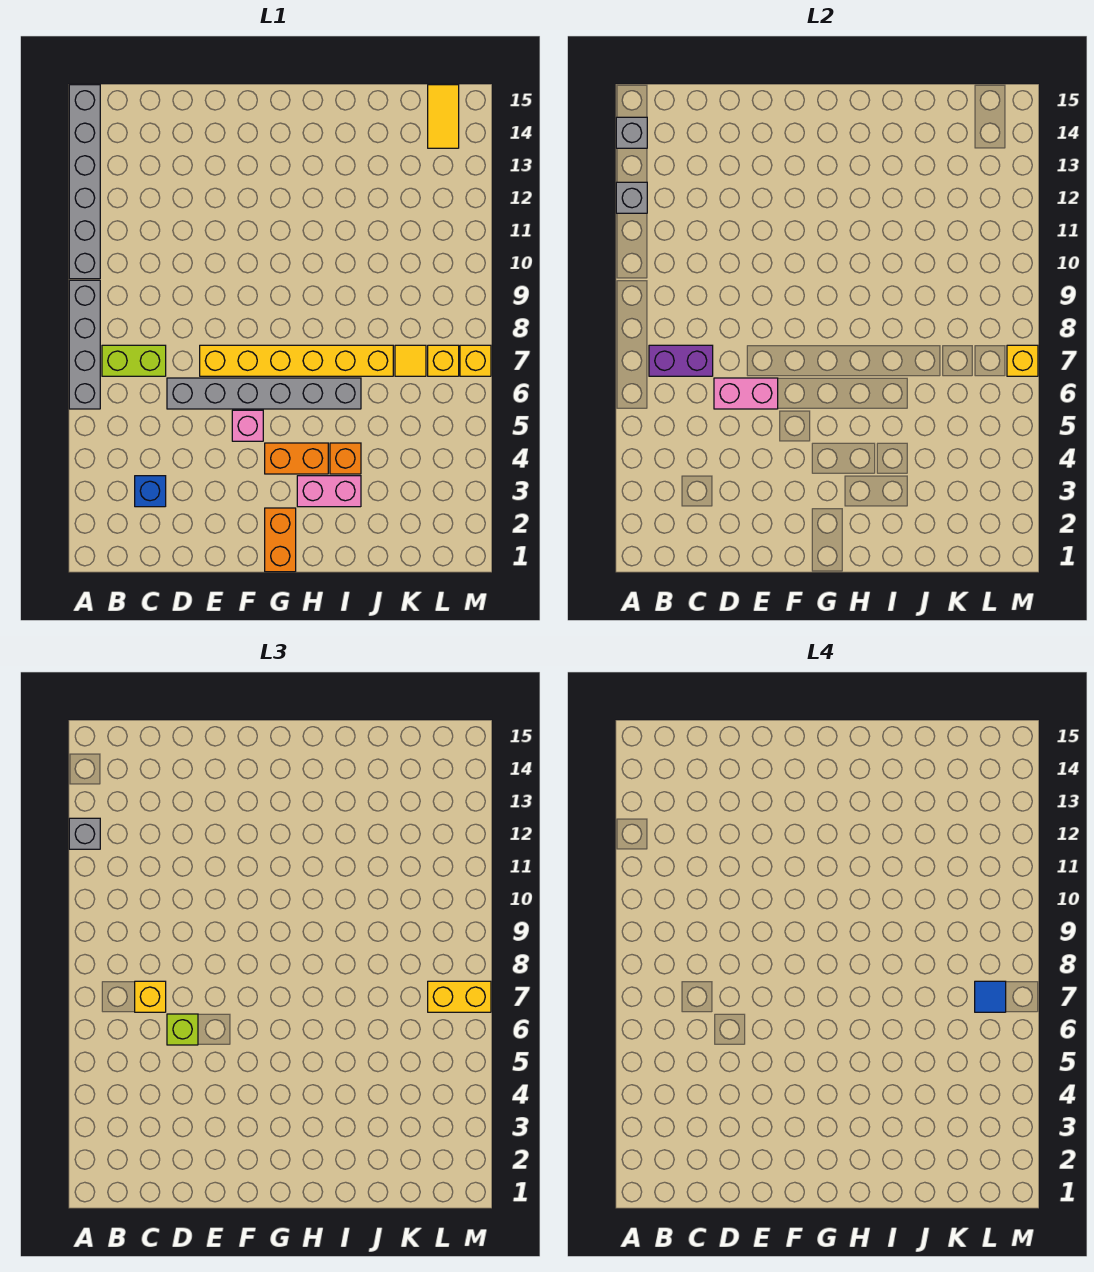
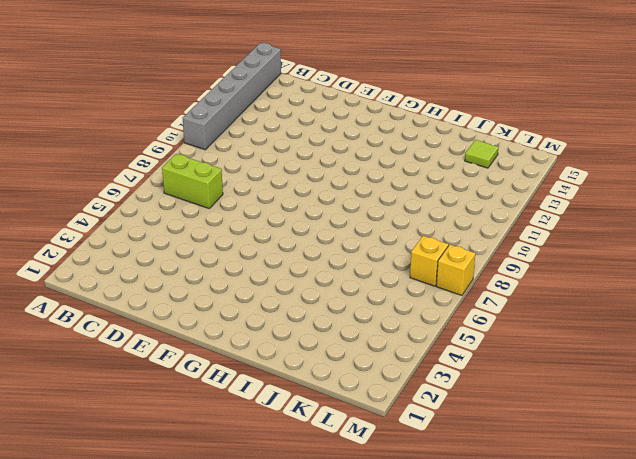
lime 1x1 tile [465,140,498,168] -> none
none -> grey 1x4 brick [69,280,100,409]
none -> blue 1x1 brick [135,476,166,507]
none -> grey 1x6 brick [167,378,361,409]

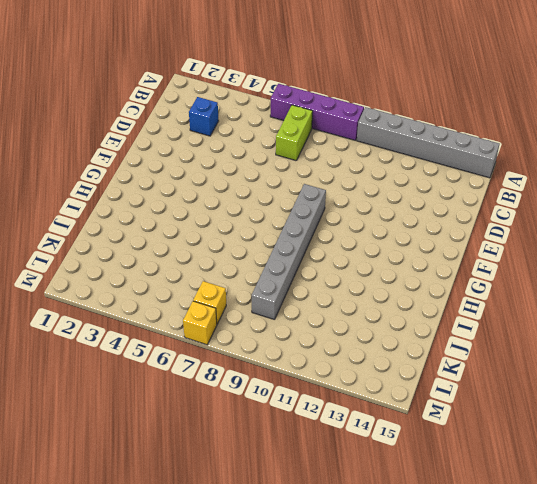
purple 1x4 brick [270,84,364,140] -> grey 1x4 brick [69,280,100,409]
grey 1x6 brick [252,184,326,320] -> grey 1x6 brick moved to [167,378,361,409]
none -> yellow 1x6 brick [200,345,393,376]
none -> pink 1x1 brick [232,410,263,441]
none -> orange 1x2 brick [265,508,296,572]

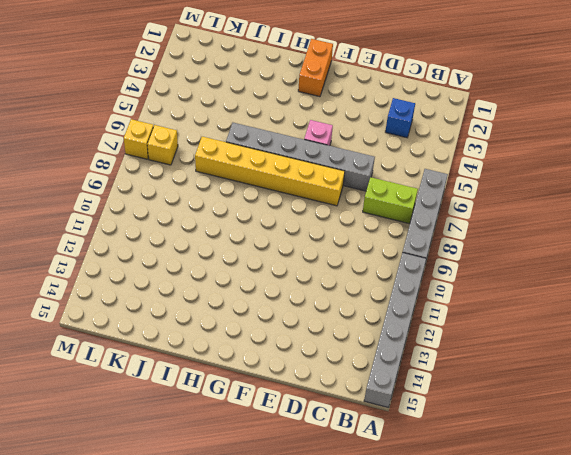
none -> orange 1x2 brick [265,443,328,474]
none -> pink 1x2 brick [297,476,361,507]
none -> orange 1x1 brick [330,443,361,474]

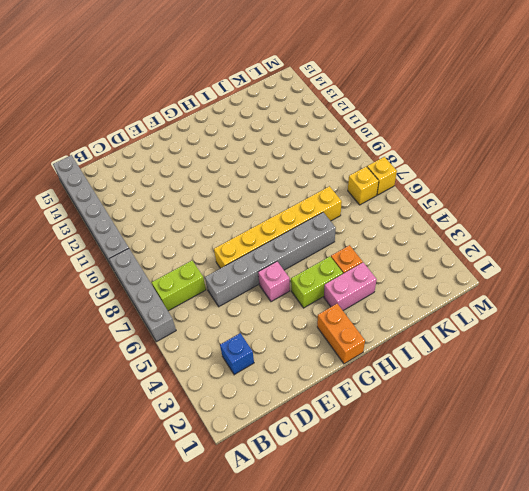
lime 1x2 brick [291,256,343,308] -> orange 1x2 brick [265,443,328,474]
none -> yellow 1x1 tile [395,345,426,376]
none -> yellow 1x2 tile [428,85,459,148]
none -> grey 1x1 brick [616,182,647,213]

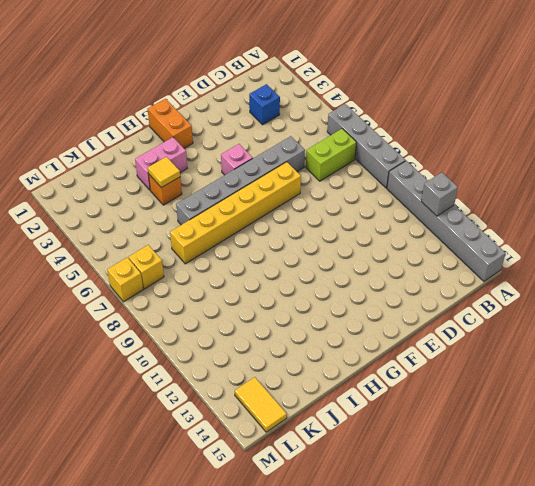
yellow 1x1 tile [148,157,180,188] -> yellow 1x1 tile moved to [395,345,426,376]
none -> orange 1x2 brick [265,443,328,474]
none -> grey 1x1 brick [616,117,647,148]
none -> purple 1x2 brick [649,345,713,376]

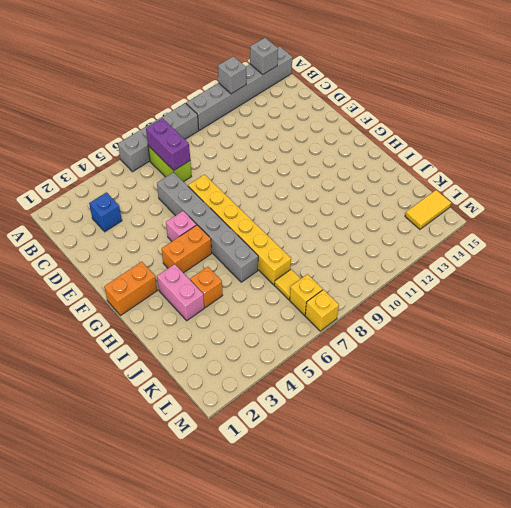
orange 1x2 brick [162,225,212,273] -> orange 1x2 brick turned to [265,443,328,474]
none -> pink 1x2 brick [714,378,778,409]
none -> yellow 1x1 brick [1007,345,1038,376]
none -> grey 1x1 brick [69,818,100,849]

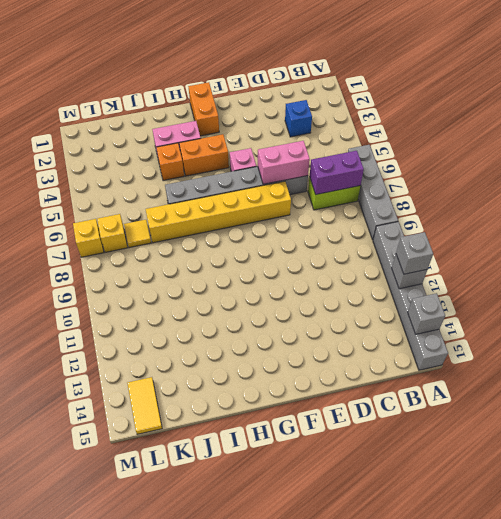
none -> yellow 1x1 brick [1007,345,1038,376]
none -> yellow 1x1 brick [135,981,166,1012]
none -> lime 1x1 brick [167,1014,198,1045]

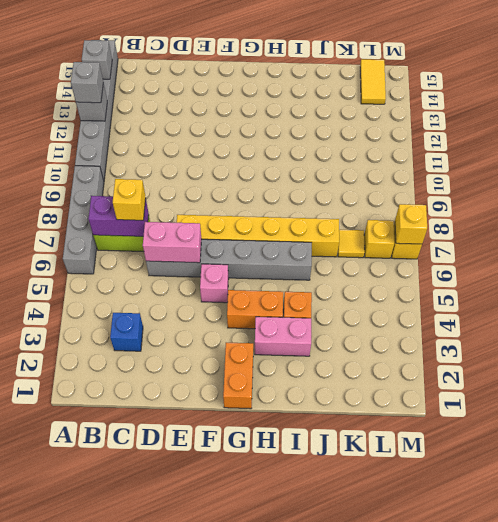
none -> lime 1x1 brick [167,1014,198,1045]
none -> yellow 1x2 brick [428,981,491,1012]
none -> blue 1x1 tile [975,981,1006,1012]

